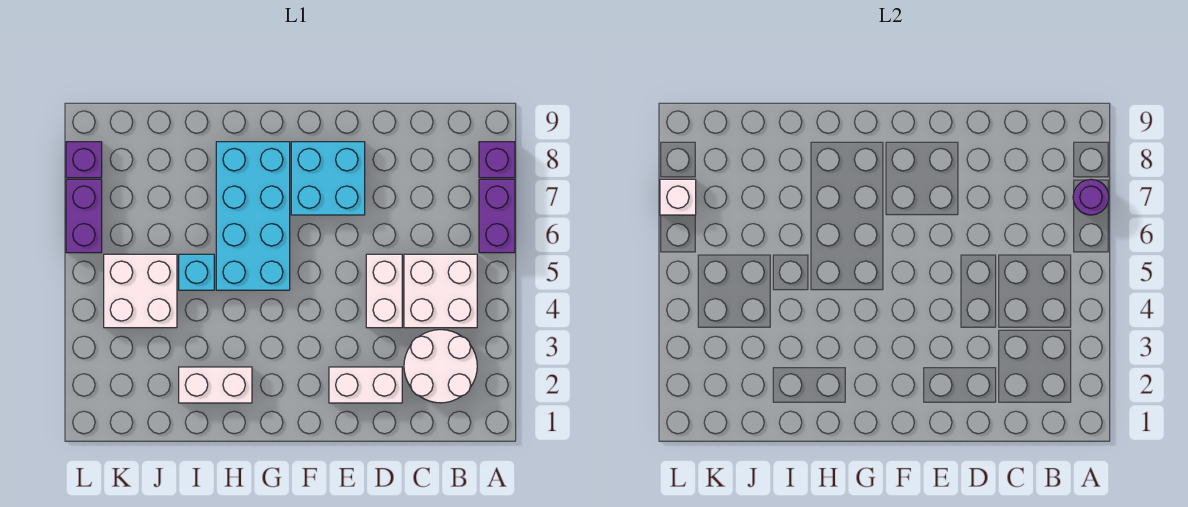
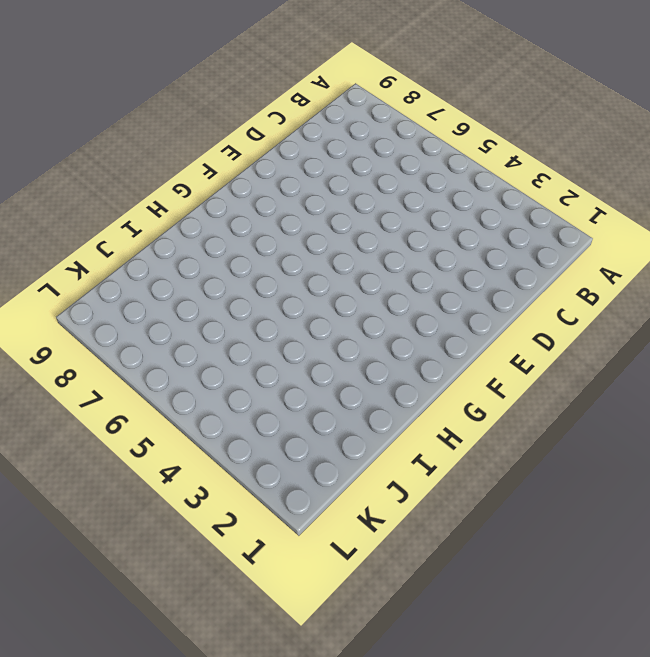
none -> purple 1x2 brick [479,179,515,253]
none -> purple 1x1 brick [479,142,515,178]
none -> white 2x2 round brick [404,330,477,403]

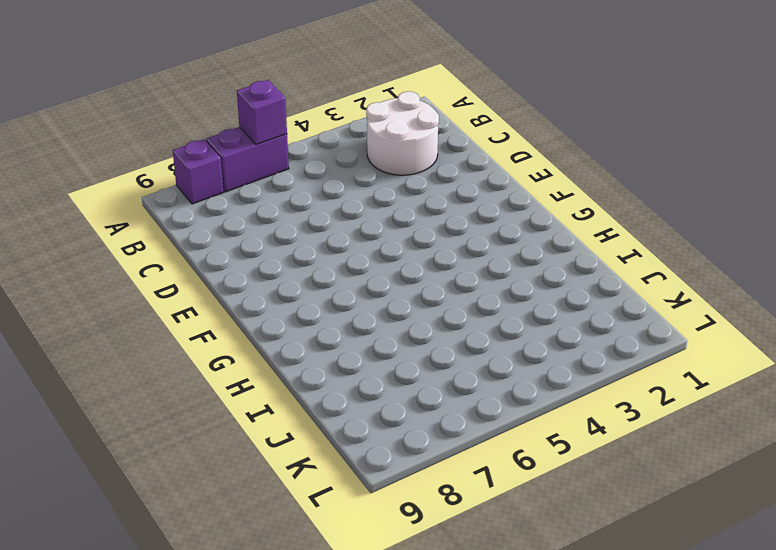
purple 1x1 brick [237,80,287,145] -> purple 1x1 brick moved to [66,142,102,178]
none -> white 2x2 brick [404,254,477,328]
none -> white 1x2 brick [329,367,402,403]
none -> white 1x2 brick [366,254,402,328]

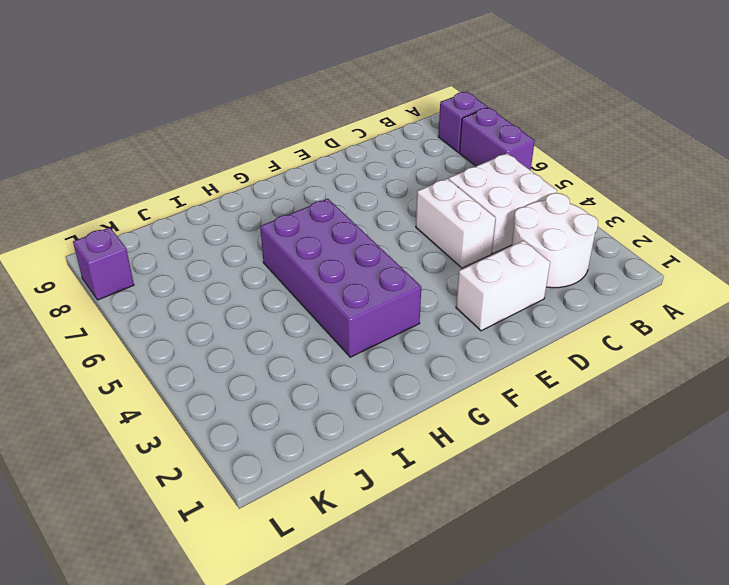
purple 2x4 brick [260,199,421,357] -> cyan 2x4 brick [216,142,290,290]
none -> cyan 2x2 brick [291,142,365,215]
none -> white 1x2 brick [179,367,252,403]
none -> cyan 1x1 brick [179,254,214,290]

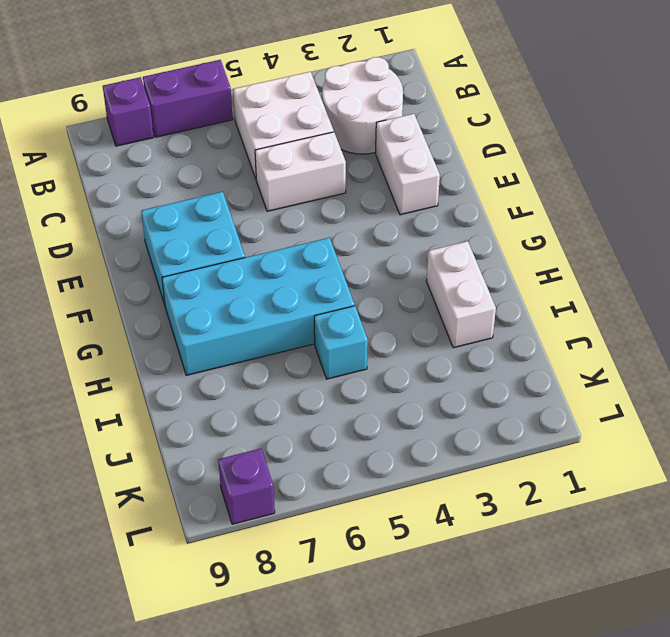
none -> white 2x2 brick [104,254,177,328]
none -> purple 1x2 brick [66,179,102,253]
none -> purple 1x1 round brick [1073,179,1109,215]

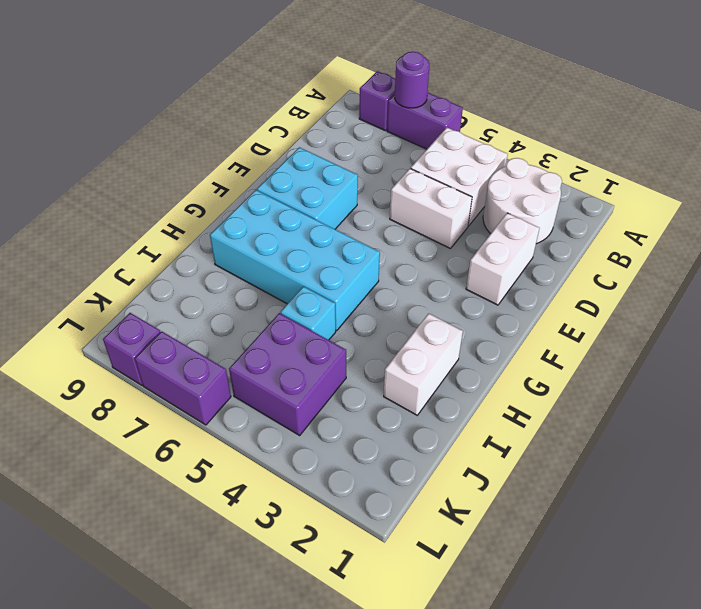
purple 2x2 brick [229,313,346,435] -> white 2x2 brick [104,254,177,328]
none -> white 1x1 brick [660,179,696,215]

